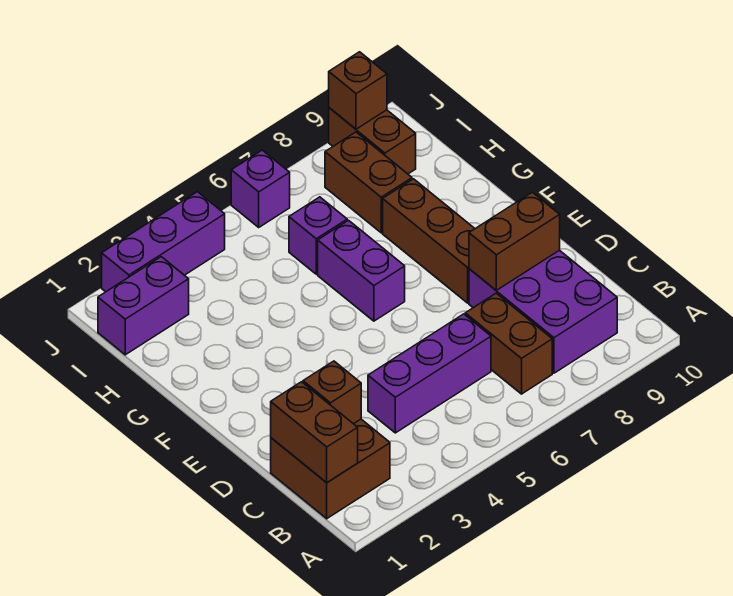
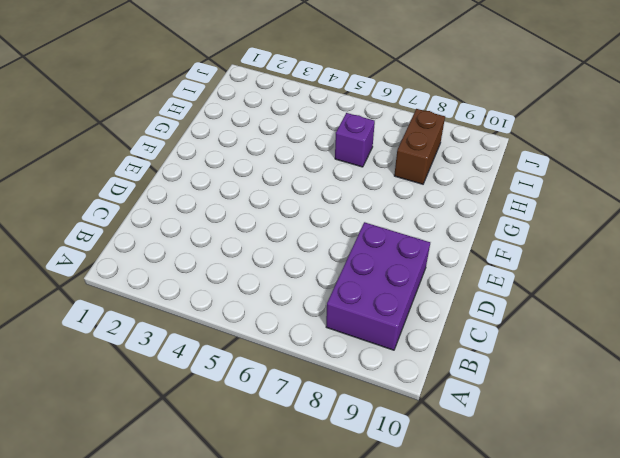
none -> brown 2x2 brick [271,419,390,519]
none -> brown 1x2 brick [465,293,552,394]
none -> purple 1x3 brick [368,314,491,433]

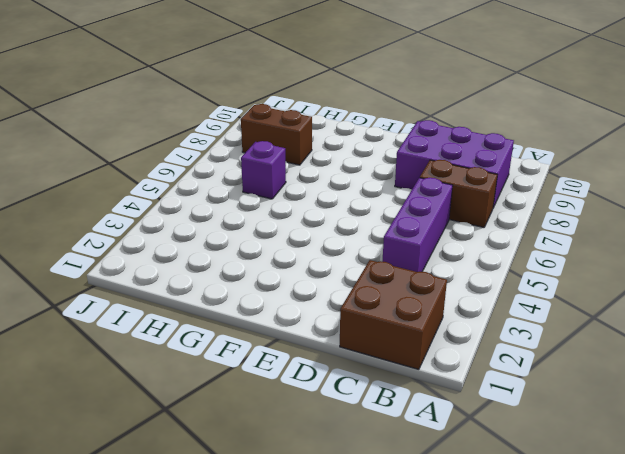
none -> brown 1x3 brick [383,179,475,303]
none -> purple 1x2 brick [318,220,405,321]
none -> purple 1x2 brick [98,257,189,355]

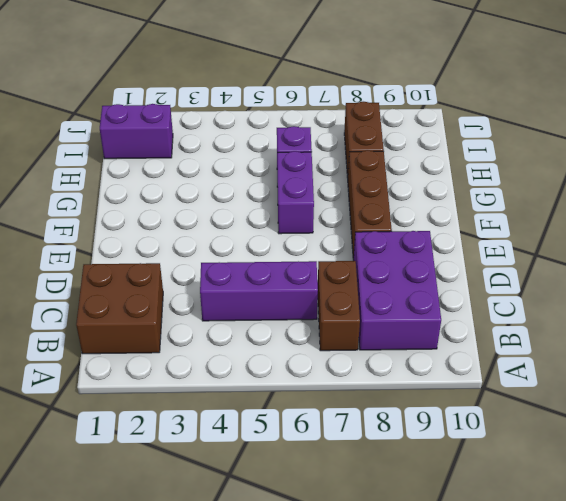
none -> brown 1x2 brick [329,108,416,174]
none -> purple 1x3 brick [102,192,225,292]
none -> purple 1x1 brick [231,150,290,227]

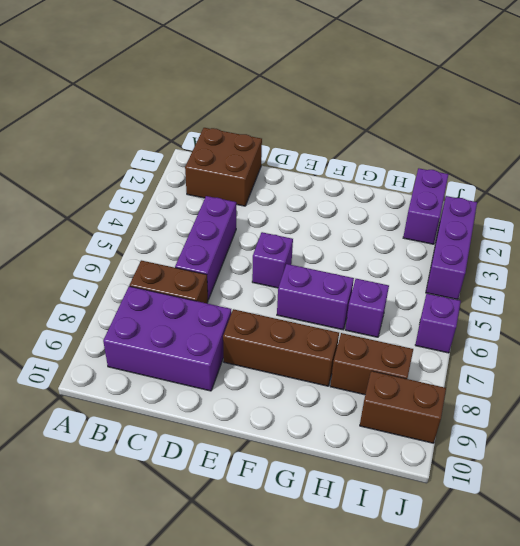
purple 1x1 brick [252,232,293,288] -> none
none -> brown 1x2 brick [271,382,358,483]
none -> brown 1x1 brick [303,361,361,424]
none -> brown 1x2 brick [469,192,560,290]

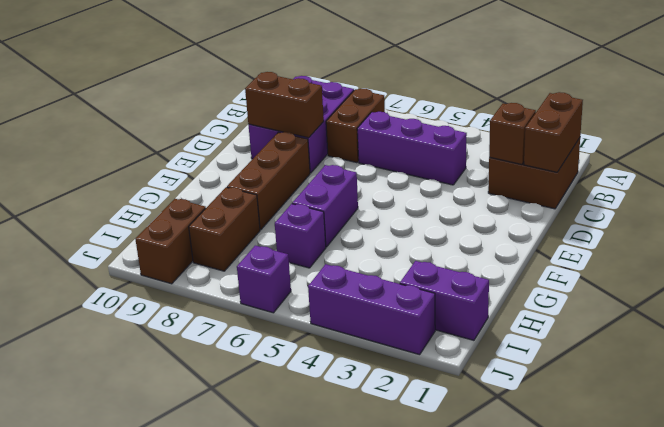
none -> brown 1x1 brick [329,52,387,129]

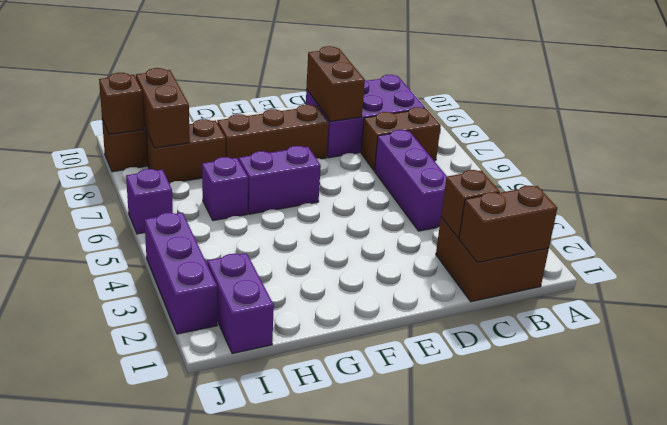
brown 1x2 brick [136,68,190,148] -> none

